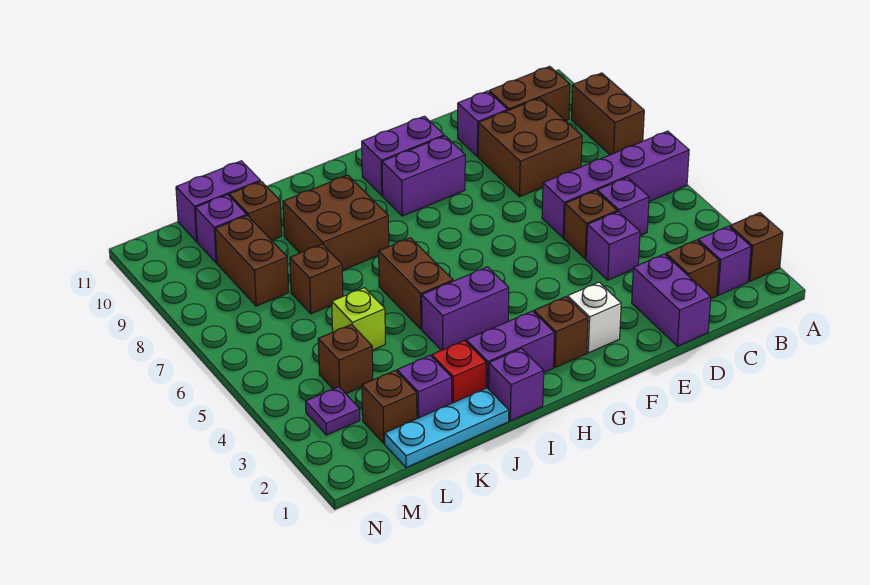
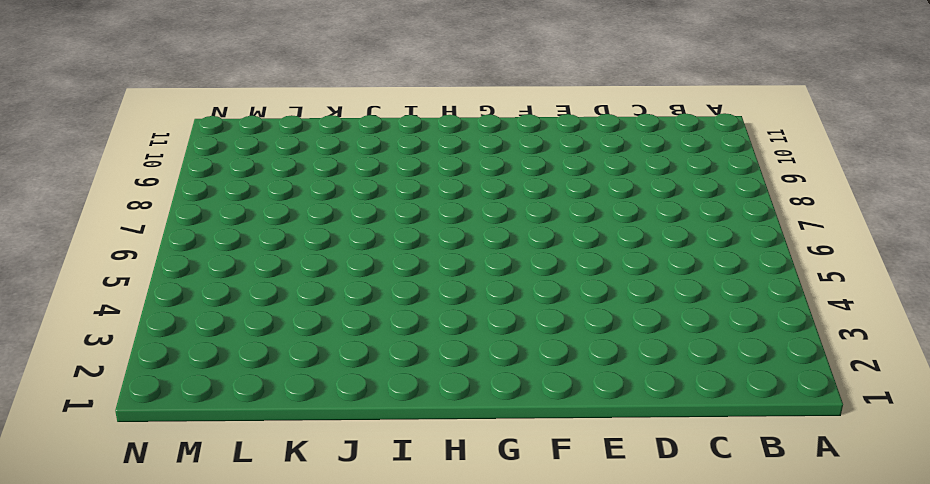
none -> brown 1x1 brick [730,213,783,281]
none -> purple 1x4 brick [542,131,689,238]
none -> brown 1x2 brick [571,73,644,155]
none -> purple 1x1 brick [698,226,751,295]

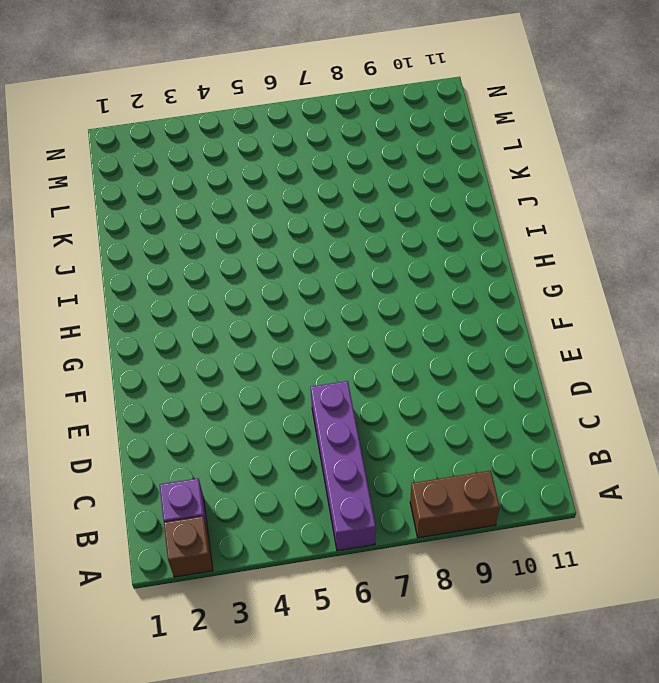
none -> brown 1x2 brick [489,66,570,121]
none -> brown 1x1 brick [666,240,719,299]
none -> purple 1x1 brick [597,177,649,235]
none -> brown 2x2 brick [478,98,582,197]

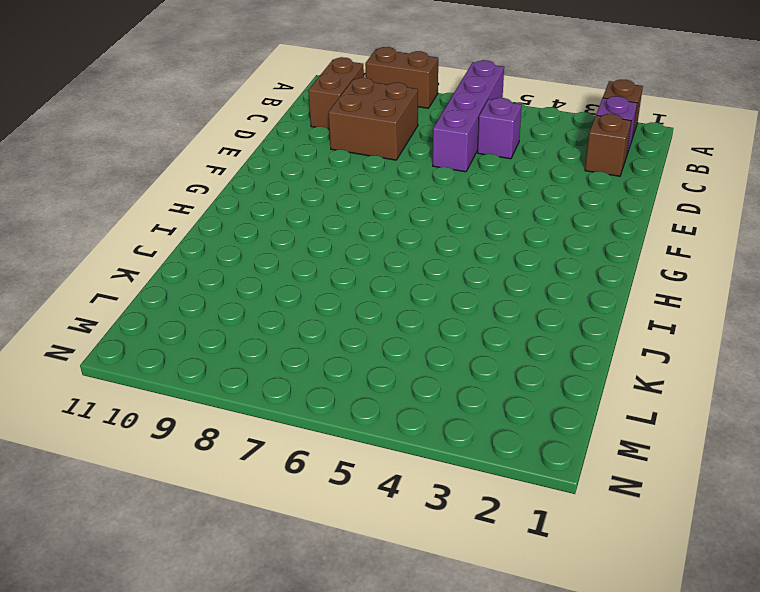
none -> purple 1x2 brick [632,254,711,346]
none -> purple 1x1 brick [586,212,640,280]
none -> brown 1x1 brick [564,191,617,259]
none -> purple 1x1 brick [458,91,508,157]

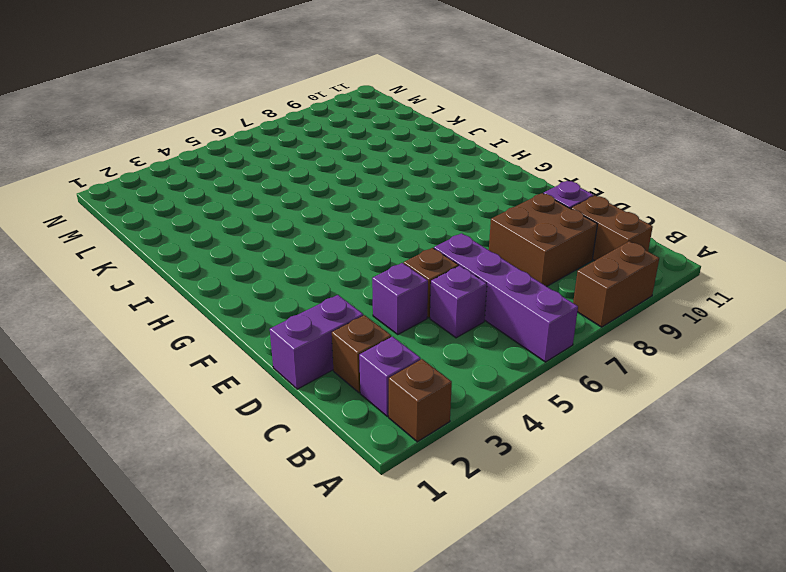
none -> white 1x1 brick [568,282,621,353]
none -> purple 1x2 brick [382,136,465,216]
none -> purple 1x2 brick [362,116,444,195]
none -> brown 1x1 brick [534,297,588,368]

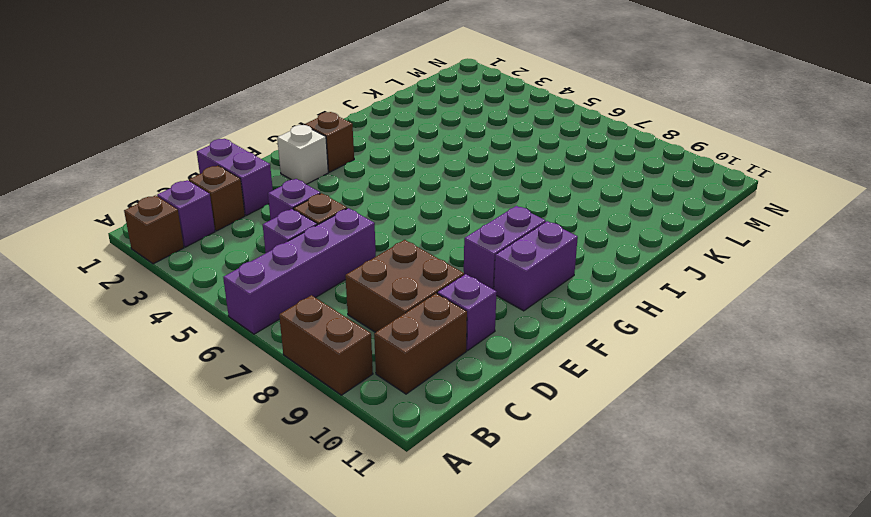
none -> purple 1x2 brick [466,311,554,389]
none -> purple 1x2 brick [422,267,509,350]
none -> purple 1x1 brick [489,349,544,421]
none -> brown 1x2 brick [379,238,453,329]

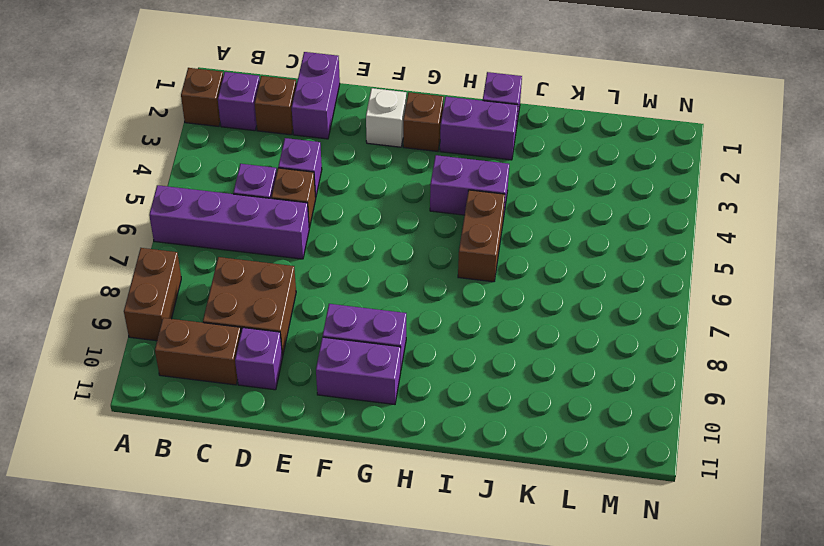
none -> brown 2x2 brick [283,175,389,270]
none -> cyan 1x3 plate [385,388,509,468]
none -> red 1x1 brick [432,341,486,403]
none -> purple 1x1 brick [397,356,452,418]

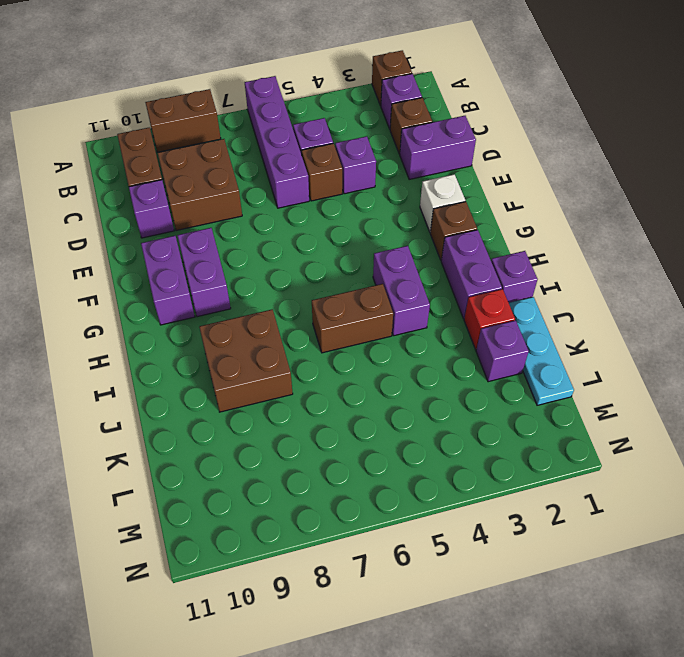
none -> lime 1x1 brick [332,288,385,350]
none -> brown 1x1 brick [290,244,343,314]
none -> brown 1x1 brick [229,181,282,240]
none -> purple 1x2 brick [176,161,260,242]

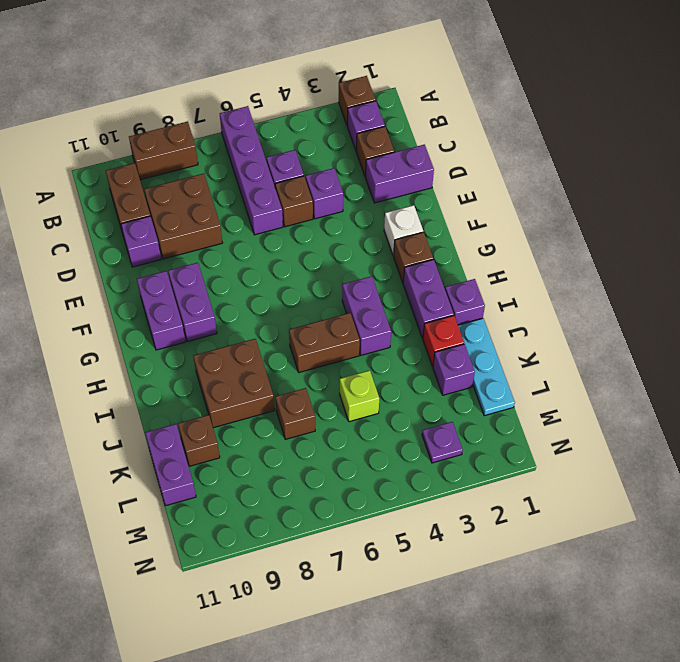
none -> brown 1x1 brick [362,370,417,443]
none -> brown 1x1 brick [318,325,373,394]
none -> brown 1x2 brick [215,216,289,306]
none -> purple 1x1 brick [195,195,247,263]

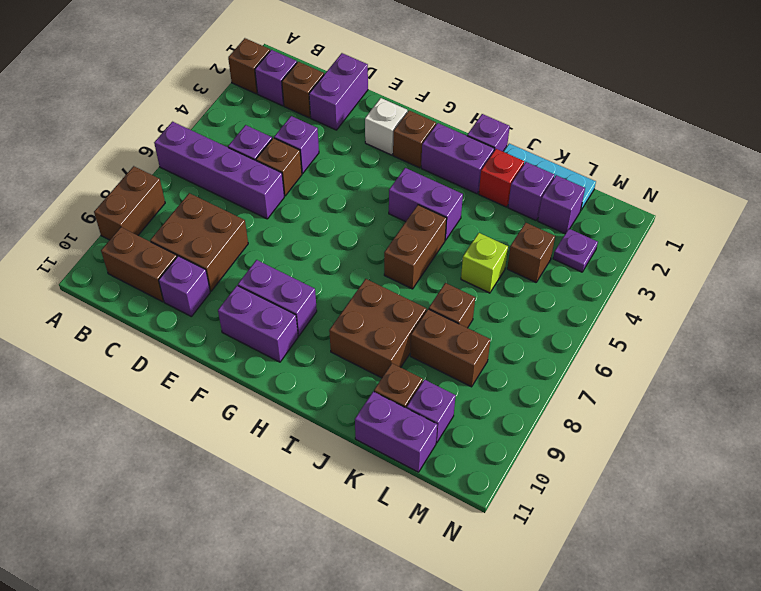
brown 1x2 brick [410,309,490,387] -> brown 1x2 brick turned to [215,216,289,306]
purple 1x1 brick [538,175,585,234] -> brown 1x1 brick [362,370,417,443]

